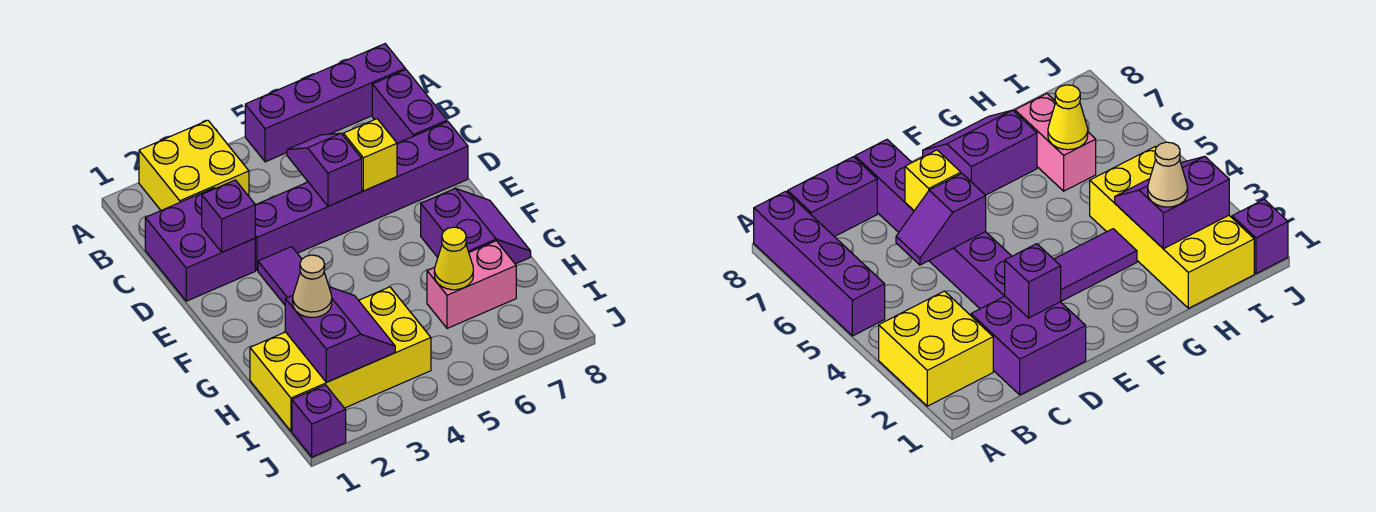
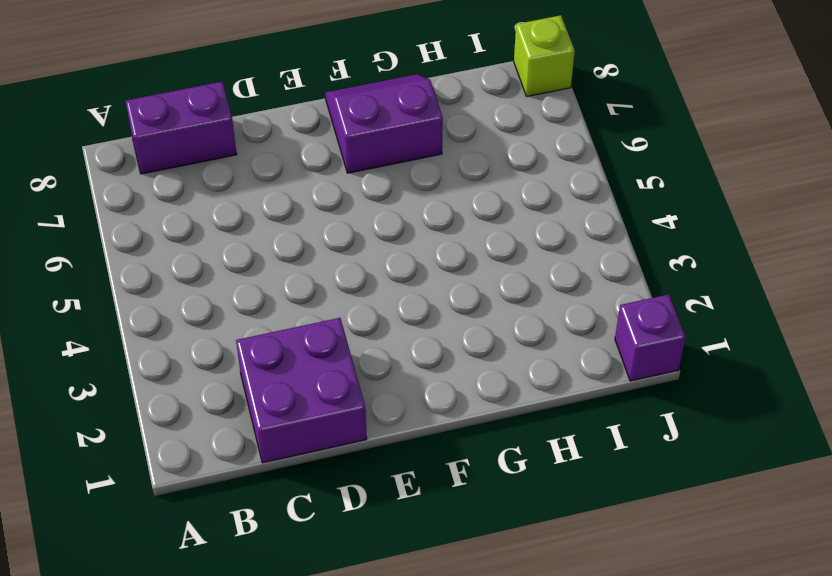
lime 1x1 brick [514,15,575,96] -> none
none -> yellow 2x2 brick [139,120,249,210]
none -> purple 1x4 brick [245,44,405,162]
none -> purple 1x6 brick [255,122,468,271]

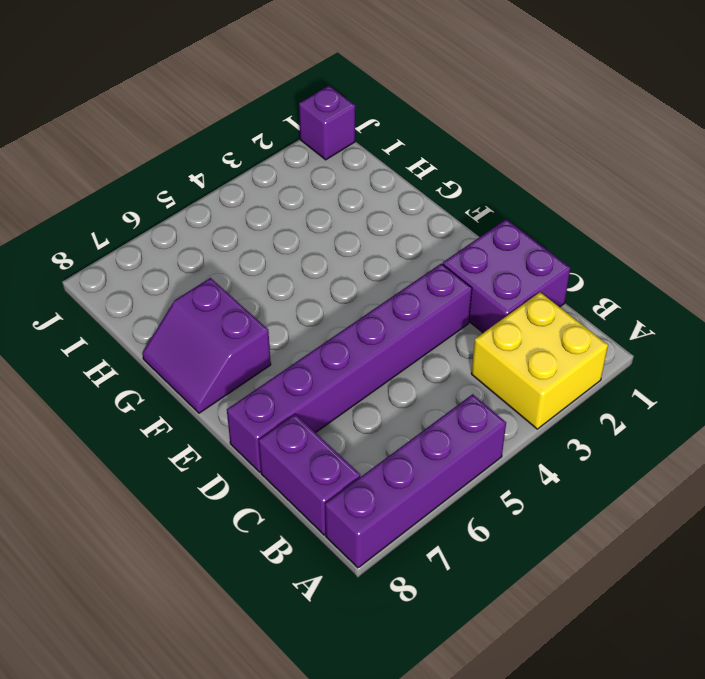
none -> purple 1x3 tile [258,247,302,305]
none -> yellow 2x4 brick [250,287,431,431]
none -> pink 1x2 brick [427,241,516,328]

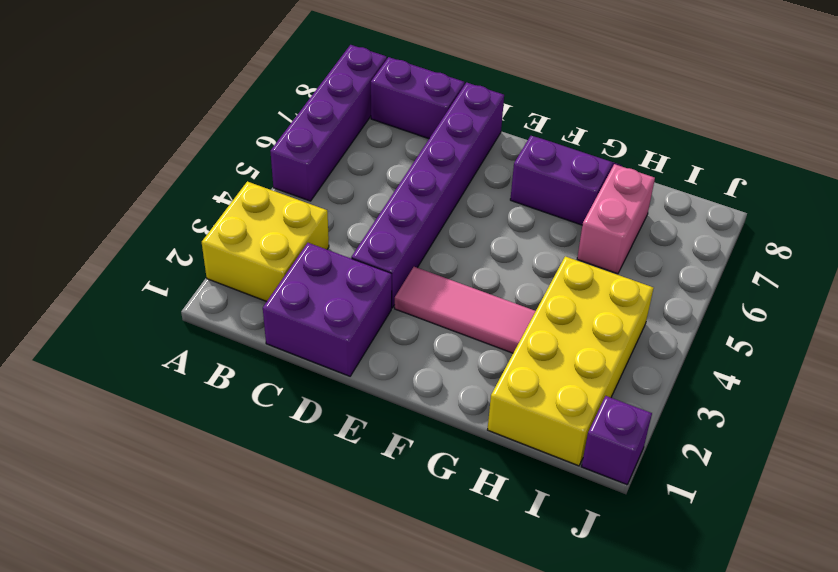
pink 1x3 tile [395,267,536,353] -> purple 1x3 tile [258,247,302,305]
none -> purple 1x2 slope [287,133,362,206]
none -> purple 1x1 brick [202,180,255,252]
none -> yellow 1x1 brick [343,119,397,191]

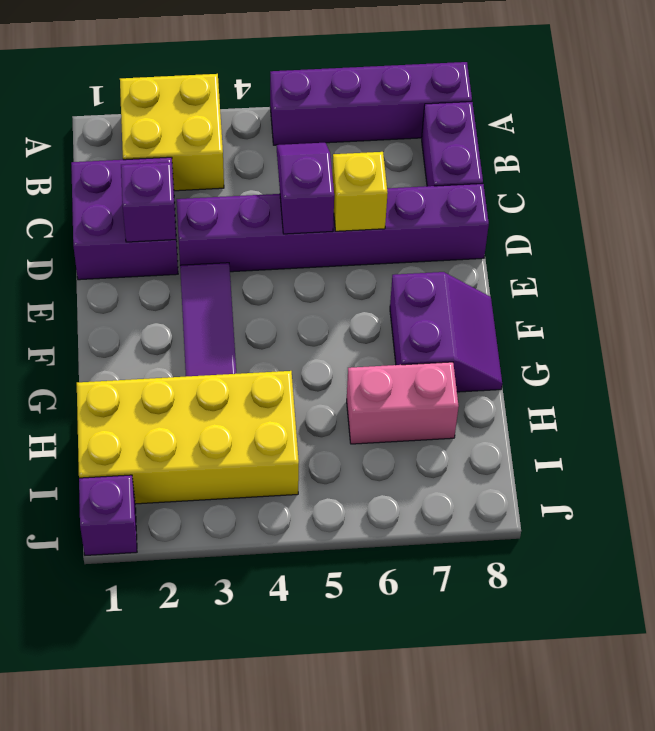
none -> purple 2x2 slope [285,287,395,382]
none -> yellow 1x1 cone [434,227,473,290]
none -> tan 1x1 cone [293,255,332,318]

